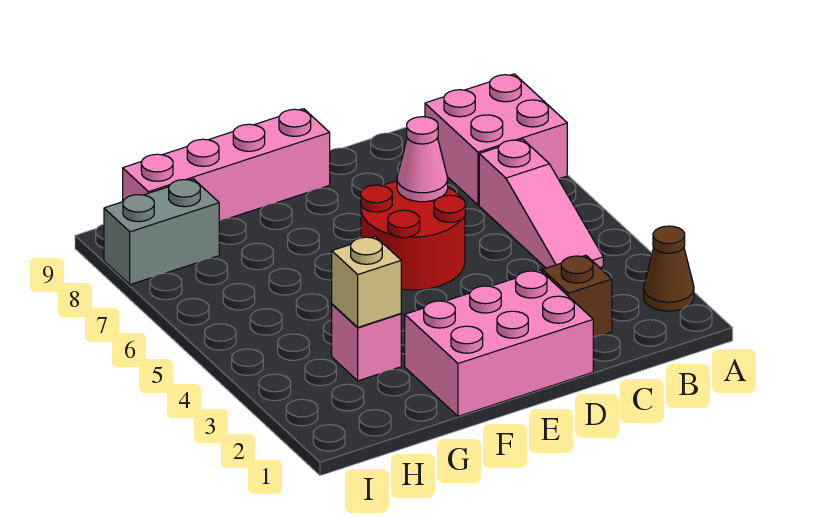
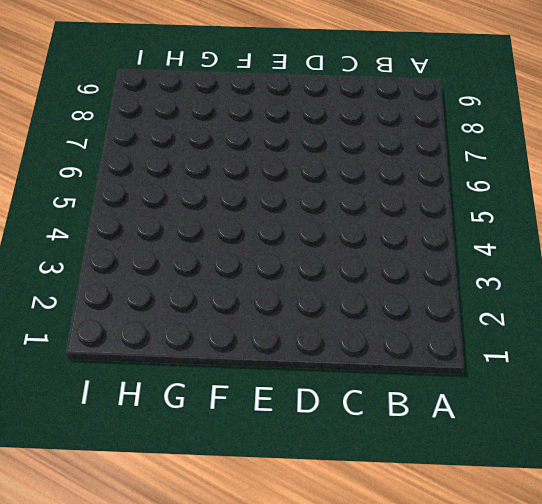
none -> brown 1x1 cone [644,226,694,311]
none -> pink 2x2 brick [425,74,567,205]

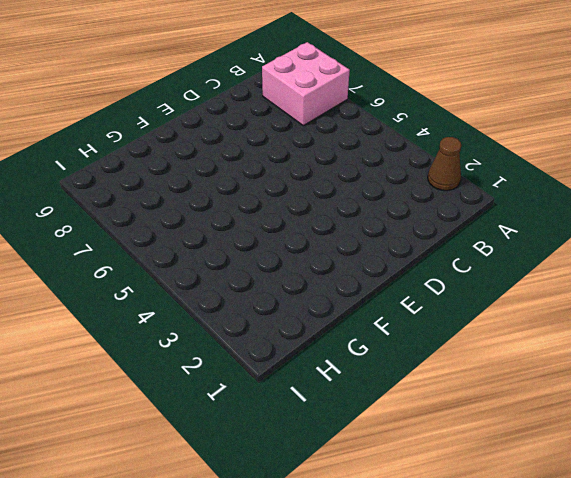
none -> pink 1x3 slope [479,139,603,268]
none -> brown 1x1 brick [542,255,612,337]

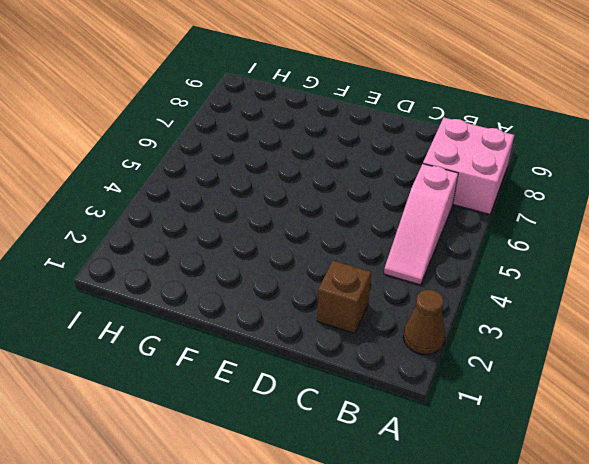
none -> pink 2x3 brick [405,270,593,416]
none -> red 2x2 round brick [361,181,465,290]

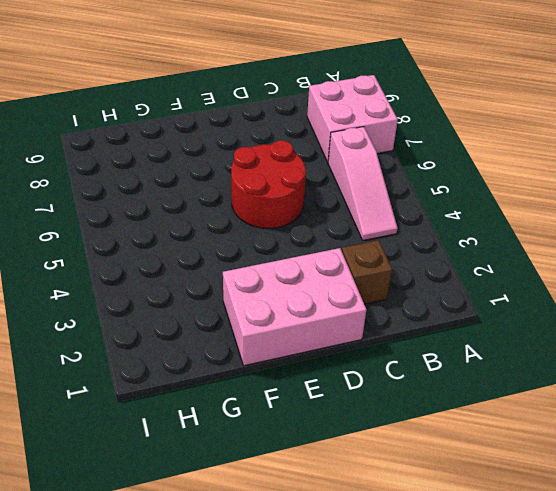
none -> brown 1x1 cone [644,226,694,311]
none -> pink 1x4 brick [123,109,330,220]

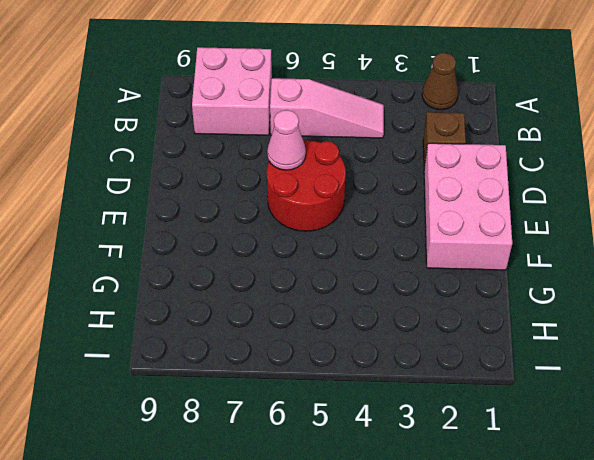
none -> pink 1x4 brick [123,109,330,220]
none -> pink 1x1 brick [332,304,401,381]

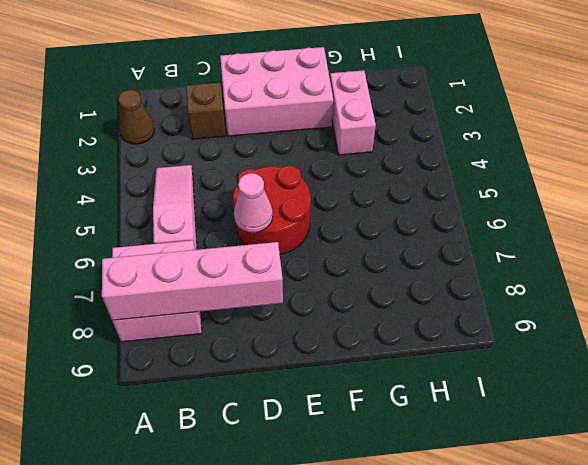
pink 1x4 brick [102,242,283,320] -> pink 1x4 brick moved to [123,109,330,220]
pink 1x2 brick [330,70,376,155] -> pink 1x1 brick [332,304,401,381]
none -> grey 1x2 brick [104,179,219,285]
none -> tan 1x1 brick [332,237,401,327]

